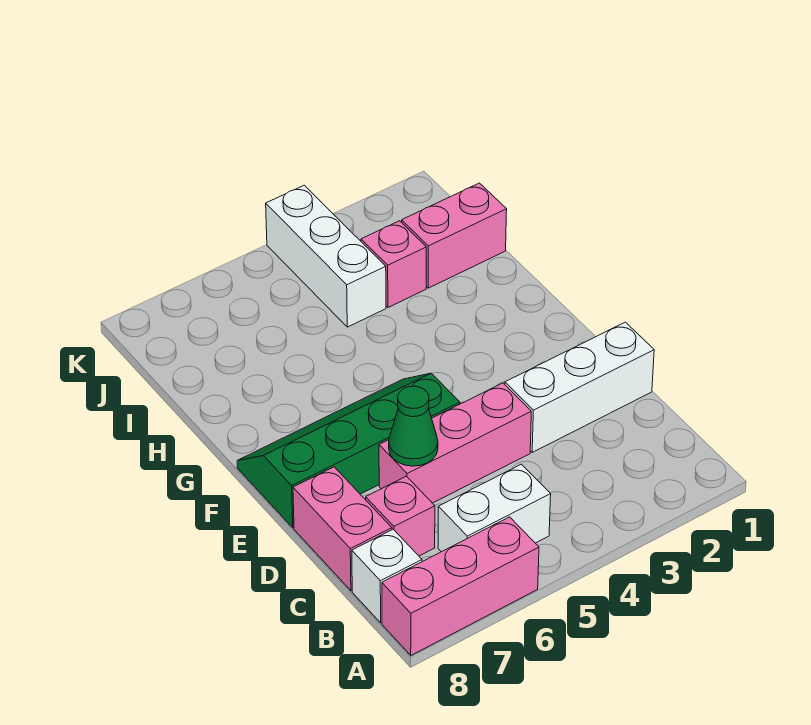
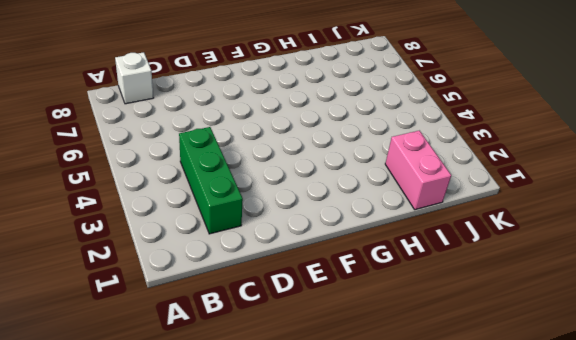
green 1x3 brick [179,127,243,234] -> none
none -> pink 1x3 brick [382,517,539,655]
none -> white 1x2 brick [438,464,551,552]
none -> pink 1x1 brick [366,476,435,556]

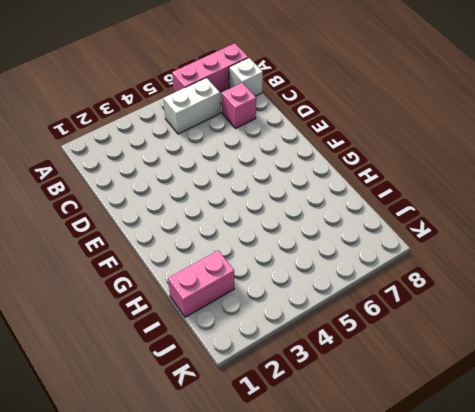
none -> pink 1x2 brick [293,467,392,591]
none -> white 1x3 brick [505,322,654,452]
none -> pink 1x3 brick [379,383,531,503]

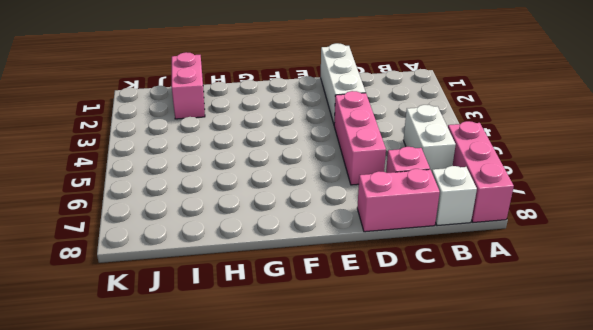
none -> green 2x4 slope [237,373,460,528]
none -> pink 1x1 brick [361,221,426,307]
none -> white 1x3 brick [266,185,386,327]

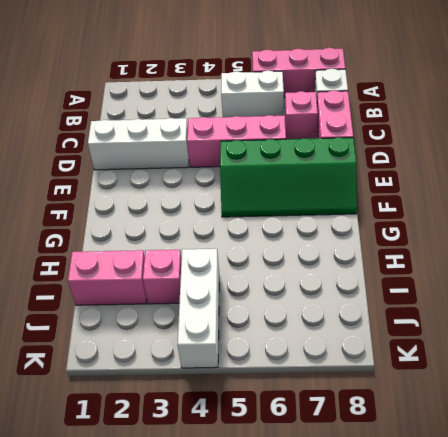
none -> green 1x1 cone [389,386,438,466]

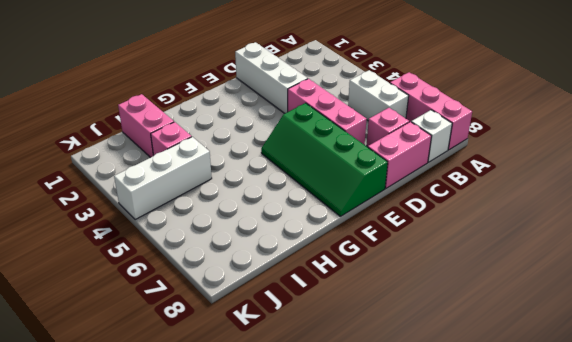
none -> green 1x1 cone [389,386,438,466]

